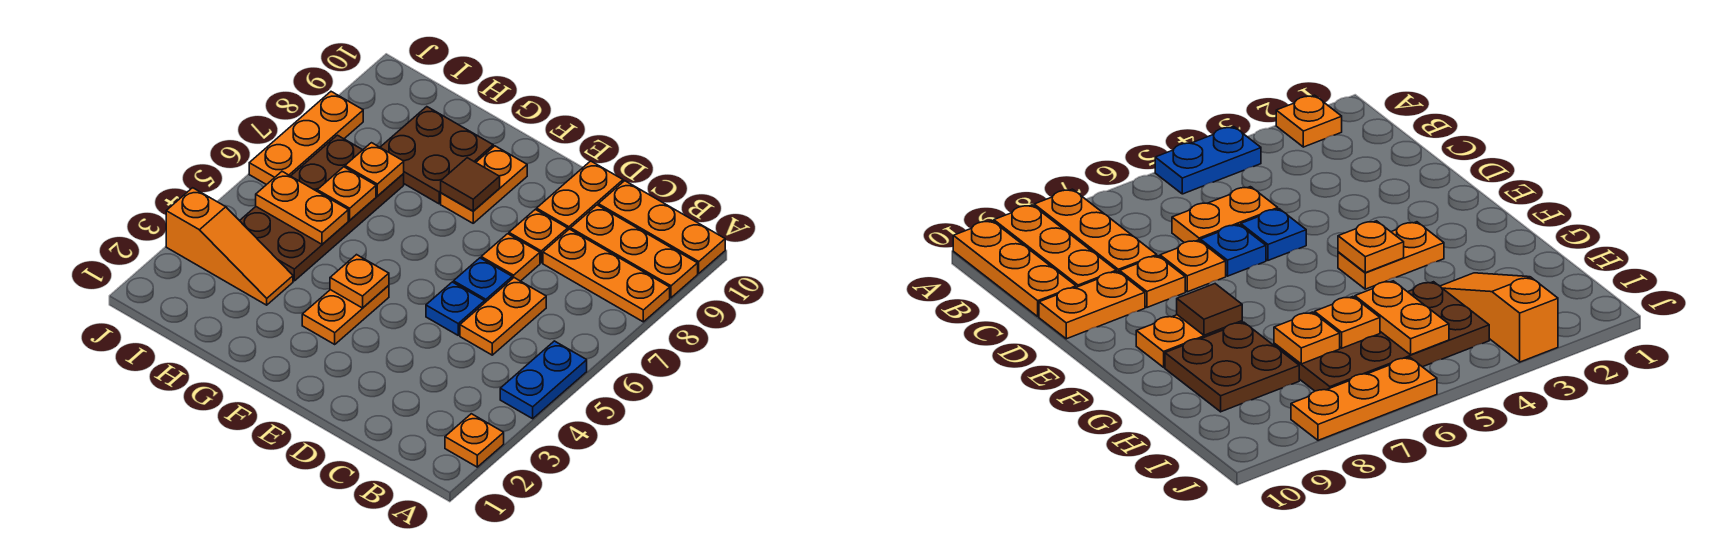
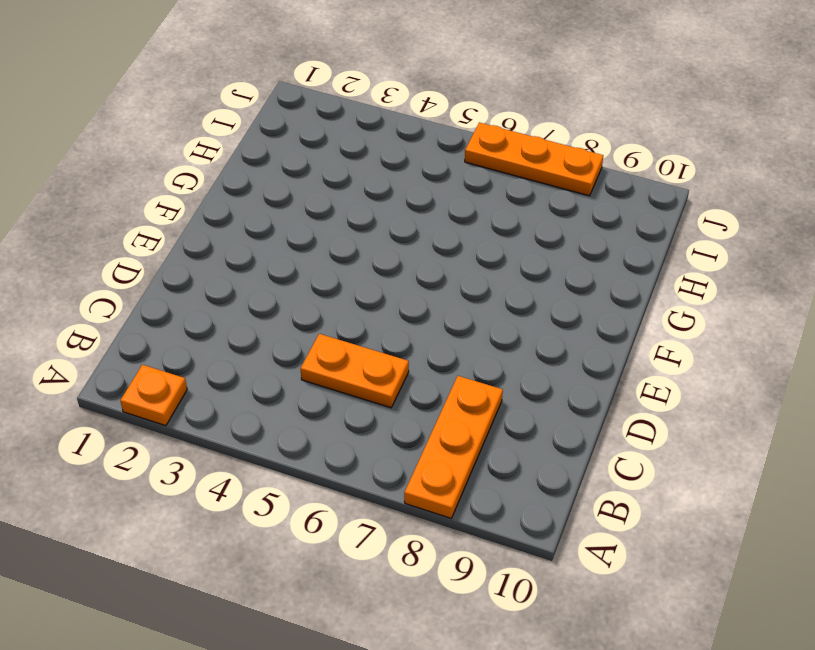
none -> blue 1x2 plate [500,341,587,419]
none -> orange 1x3 plate [571,205,698,298]
none -> orange 1x3 plate [598,181,725,273]

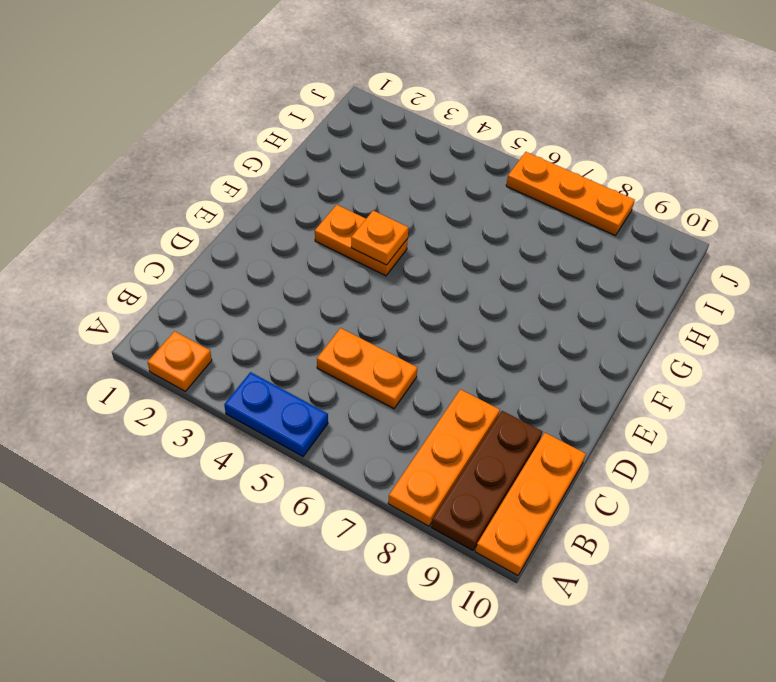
brown 1x3 plate [431,411,542,551] -> orange 1x3 plate [571,205,698,298]
none -> blue 1x1 plate [426,282,485,335]
none -> blue 1x1 plate [454,258,512,302]
none -> orange 1x1 plate [481,234,540,281]

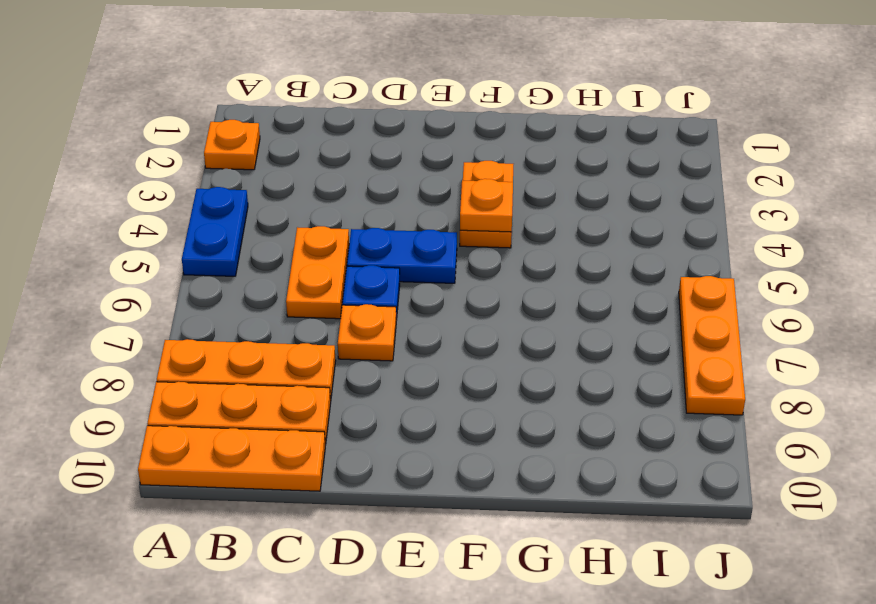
blue 1x2 plate [347,228,457,283] -> blue 1x1 plate [426,282,485,335]
none -> orange 1x1 plate [509,209,568,263]
none -> orange 1x2 plate [537,161,623,230]
none -> orange 1x2 plate [441,146,527,223]

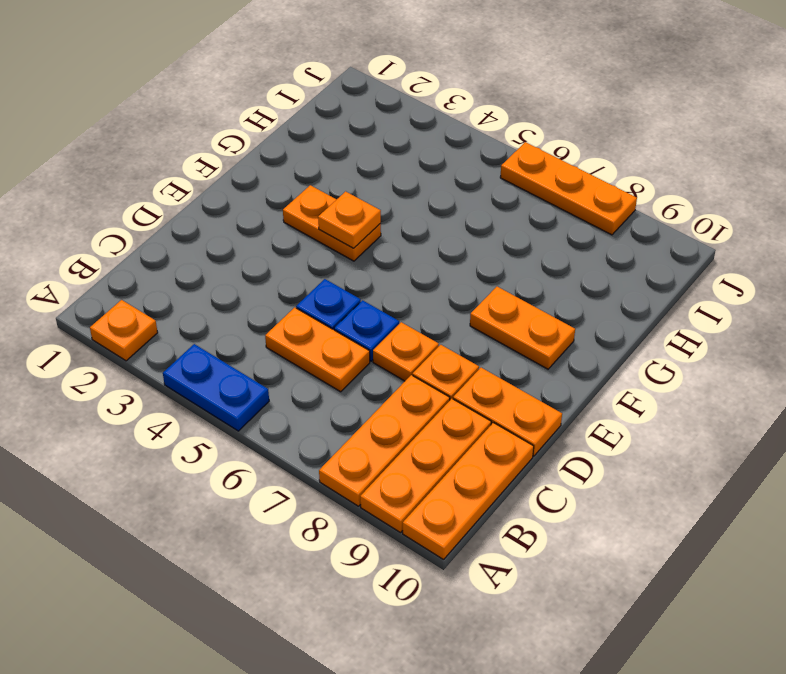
none -> brown 2x2 plate [380,107,493,204]
none -> orange 1x3 slope [166,188,293,305]
none -> brown 2x4 plate [240,135,404,281]

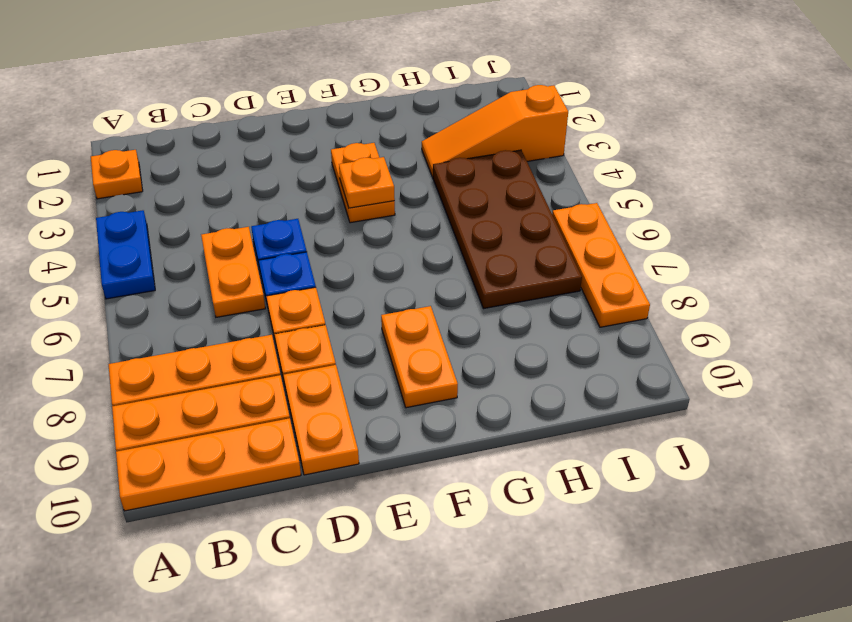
none -> brown 2x2 plate [380,107,493,204]
none -> brown 1x1 tile [441,158,500,211]
none -> orange 1x2 plate [256,171,348,244]

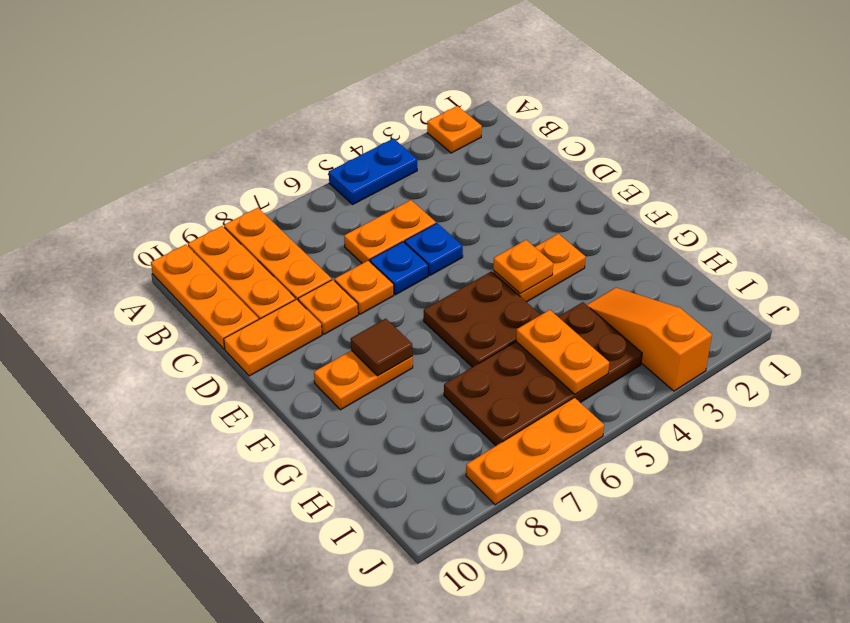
brown 2x2 plate [424,271,540,367] -> brown 2x2 plate moved to [380,107,493,204]
none -> orange 1x1 plate [317,167,376,220]
none -> orange 1x1 plate [345,143,404,196]

